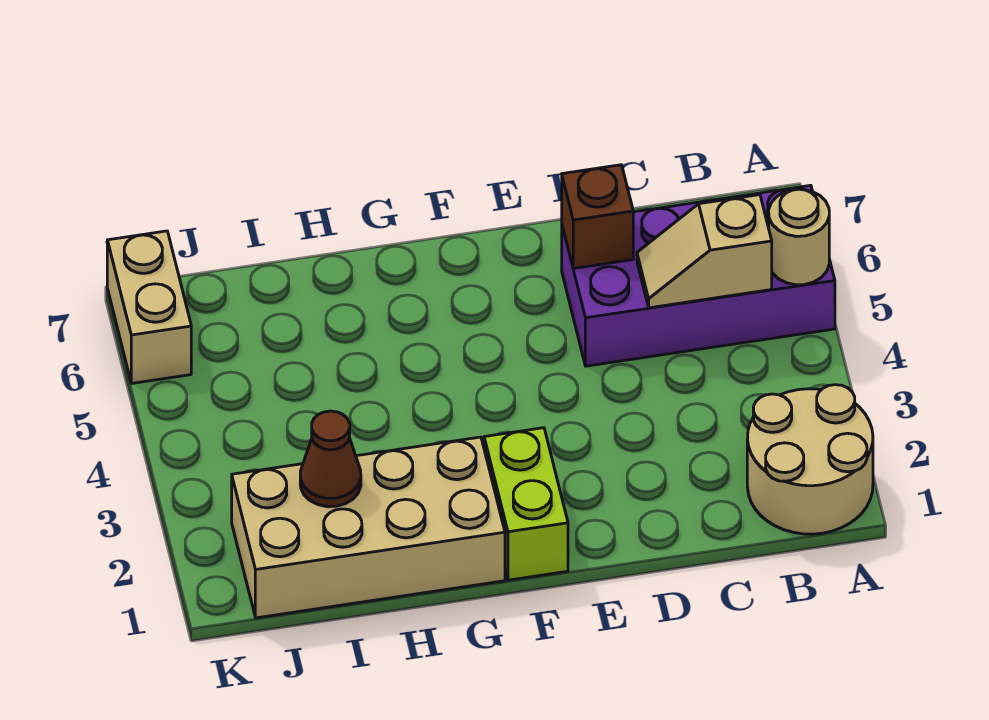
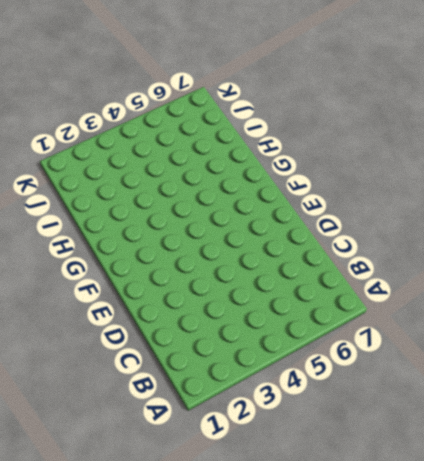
none -> tan 2x2 round brick [747,385,873,534]
none -> purple 2x4 brick [562,185,835,366]

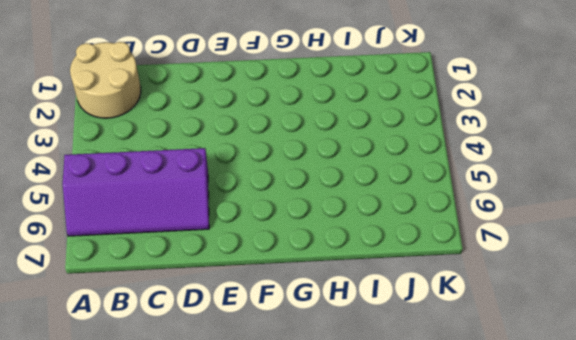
purple 2x4 slope [63,148,209,236] -> purple 2x4 brick [562,185,835,366]
none -> lime 1x2 brick [484,428,568,580]
none -> tan 2x4 brick [232,437,505,618]

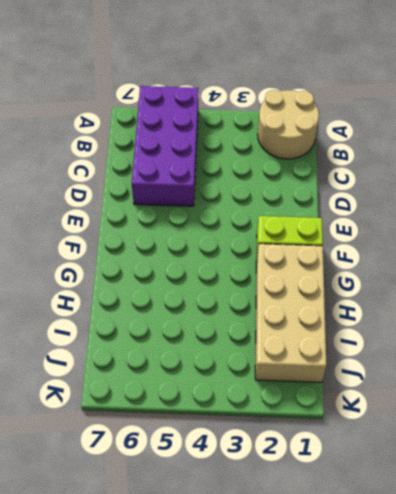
none -> tan 1x2 brick [107,231,191,383]
none -> tan 1x1 round brick [769,189,829,285]

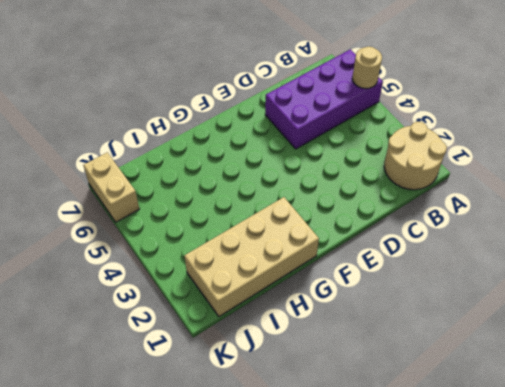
none -> lime 1x2 brick [484,428,568,580]
none -> tan 1x2 slope [637,195,772,308]

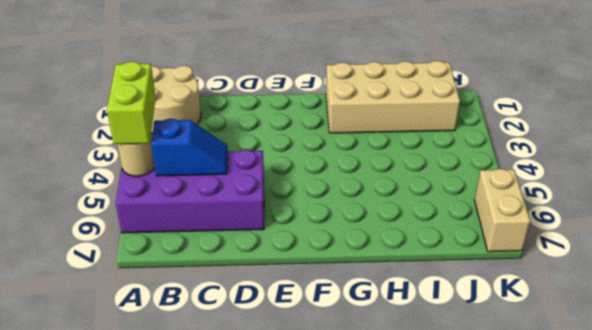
lime 1x2 brick [107,62,156,144] -> lime 1x2 brick moved to [484,428,568,580]
blue 1x2 slope [151,119,228,176] -> tan 1x2 slope [637,195,772,308]
none -> brown 1x1 brick [562,165,633,268]
none -> brown 1x1 cone [300,411,361,507]

